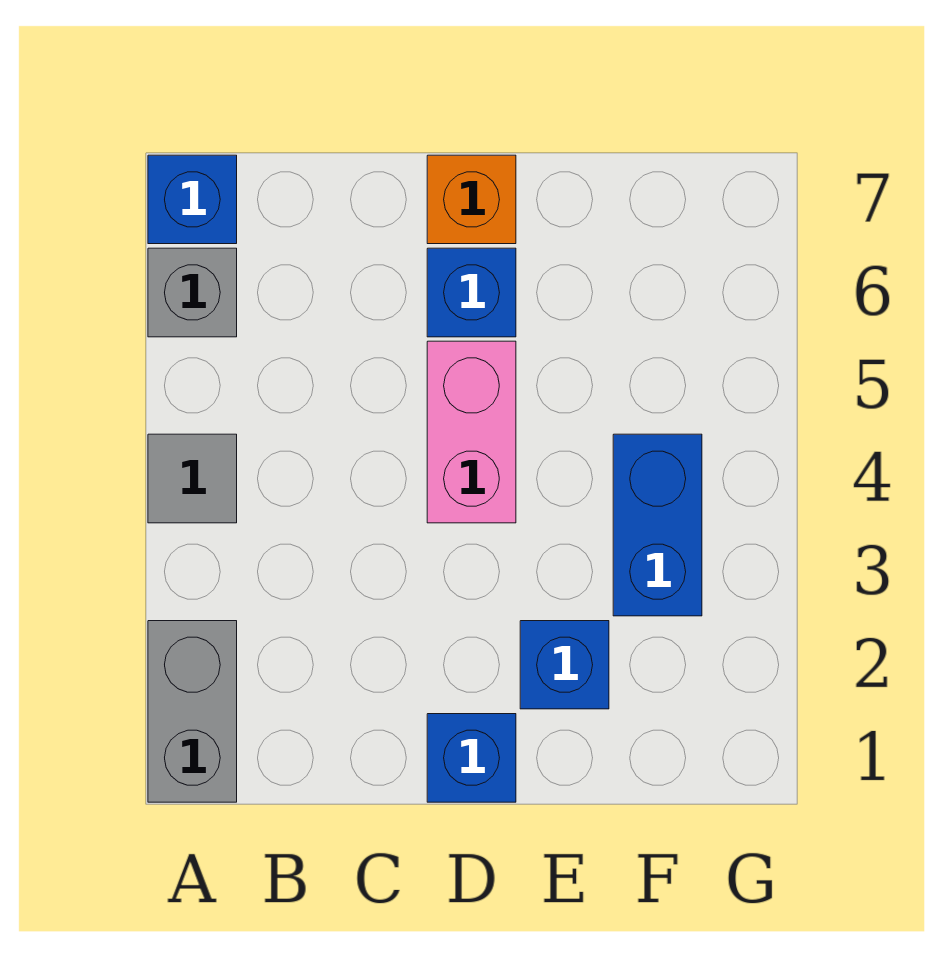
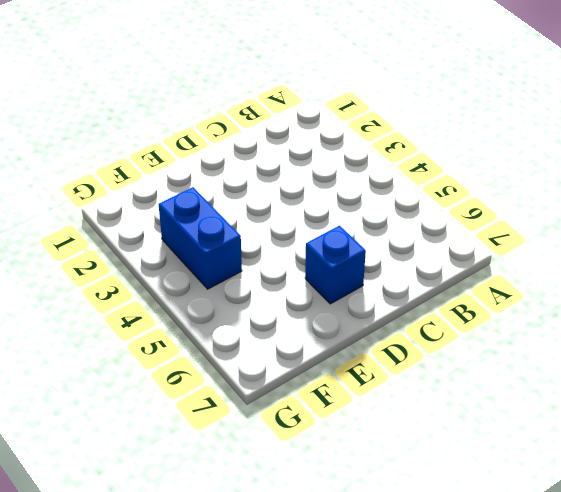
none -> grey 1x2 brick [148,621,237,802]
none -> grey 1x1 tile [148,434,237,523]

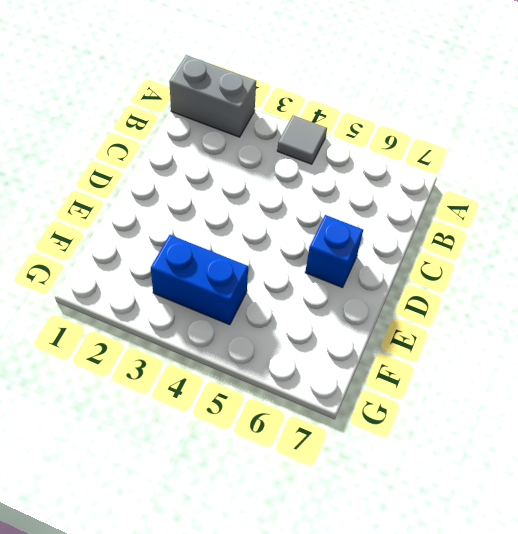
none -> grey 1x1 brick [148,248,237,337]
none -> blue 1x1 brick [148,155,237,244]

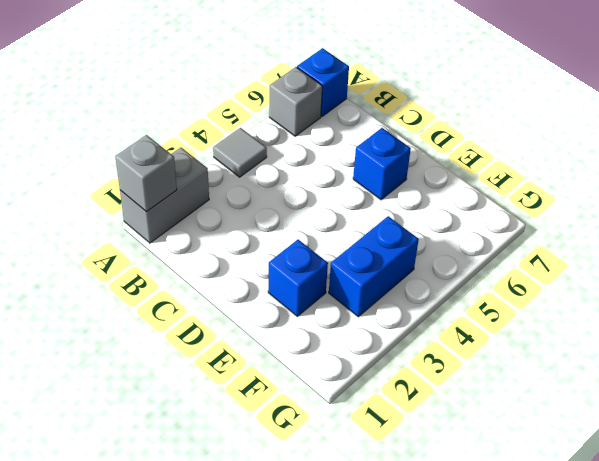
grey 1x1 brick [115,135,177,212] -> none
none -> blue 1x1 brick [427,714,516,802]
none -> pink 1x2 brick [427,341,516,523]

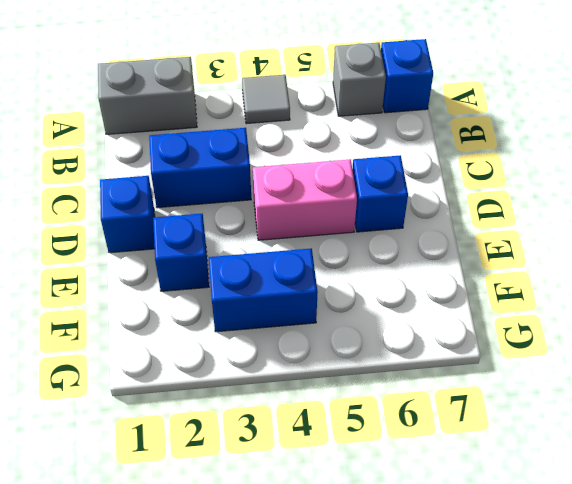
blue 1x2 brick [149,128,251,208] -> none
none -> orange 1x1 brick [427,155,516,244]

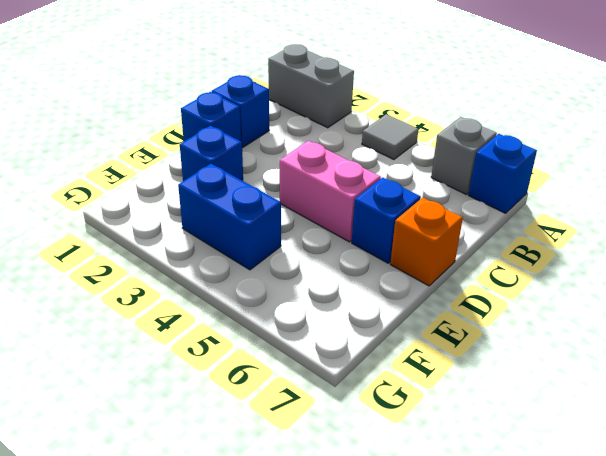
blue 1x1 brick [212,75,269,148] -> none

